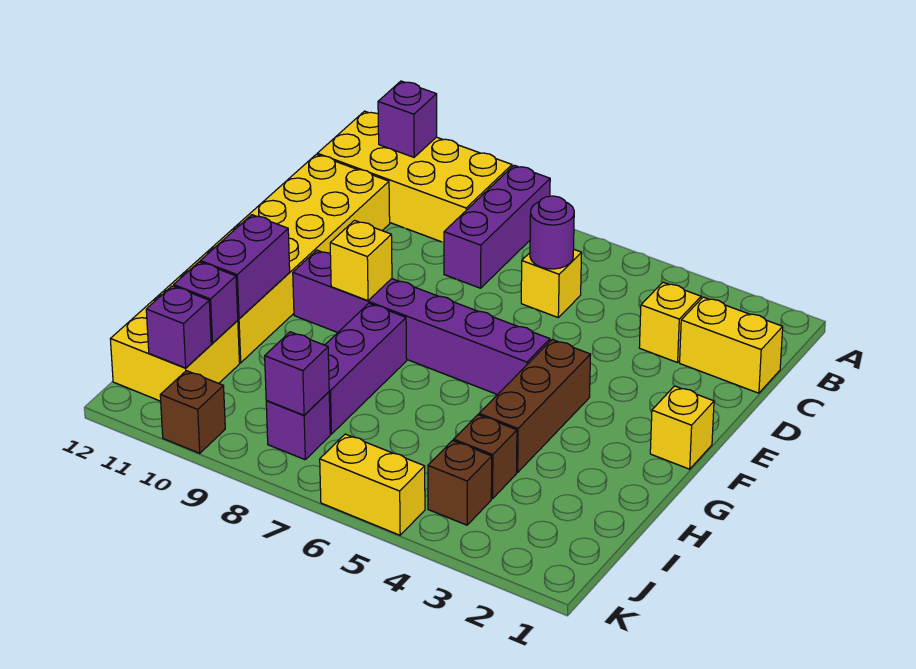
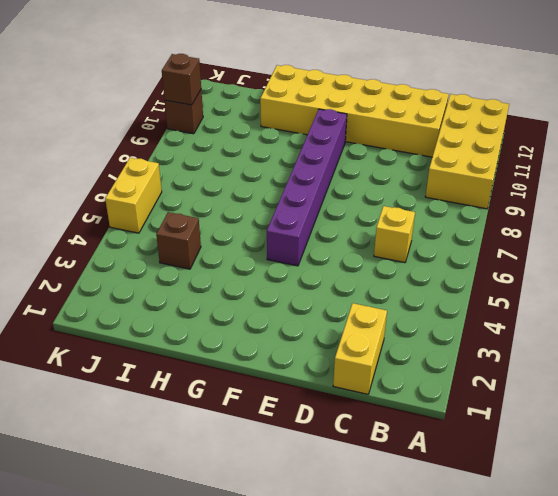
brown 1x1 brick [162,54,201,105] -> brown 1x1 brick moved to [428,441,492,525]
none -> purple 1x3 brick [444,165,550,288]
none -> yellow 1x1 brick [639,282,701,363]
none -> yellow 1x1 brick [650,386,714,469]

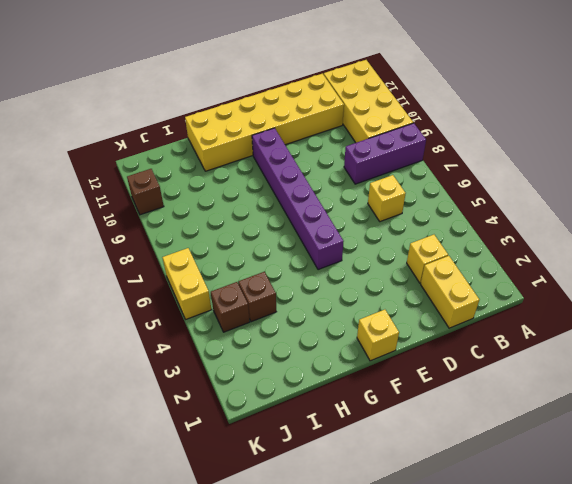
none -> brown 1x3 brick [479,340,591,473]
none -> purple 1x3 brick [325,303,407,434]
none -> yellow 2x2 brick [110,291,240,401]

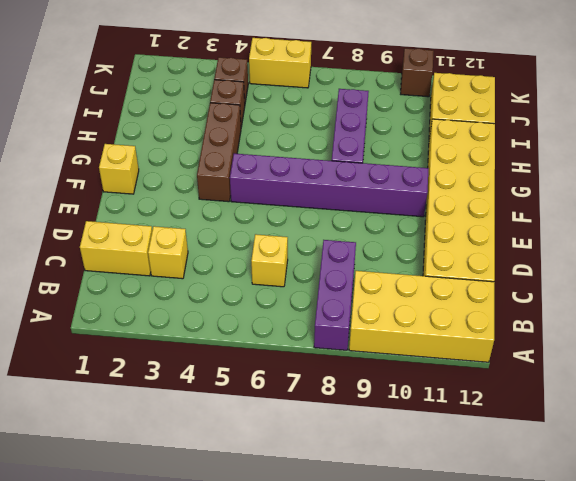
none -> purple 1x1 brick [266,392,330,460]
none -> purple 1x1 brick [378,81,437,157]
none -> purple 1x1 round brick [530,196,574,269]

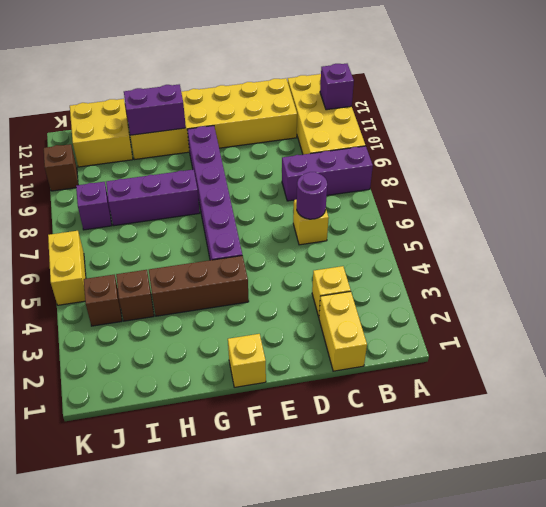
none -> yellow 1x1 brick [330,220,392,301]
none -> purple 1x1 brick [174,262,238,343]
none -> purple 1x1 brick [265,332,329,415]

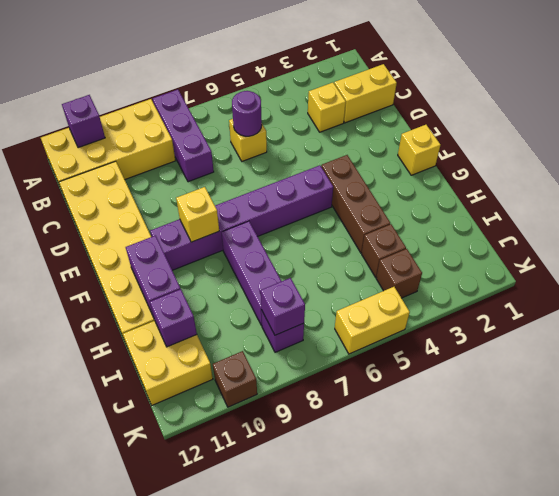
none -> purple 1x1 brick [146,286,211,368]

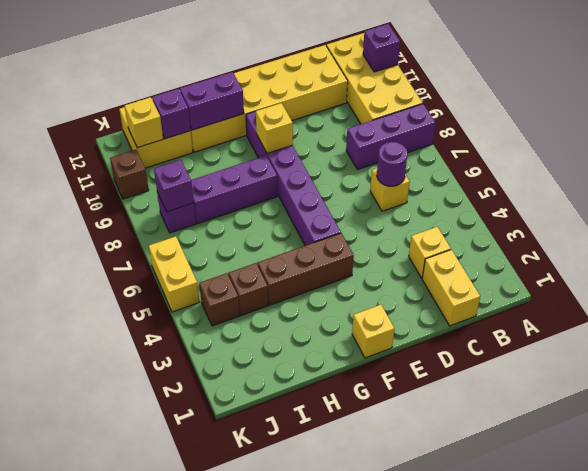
yellow 1x1 brick [125,97,163,148] -> purple 1x1 brick [146,286,211,368]

